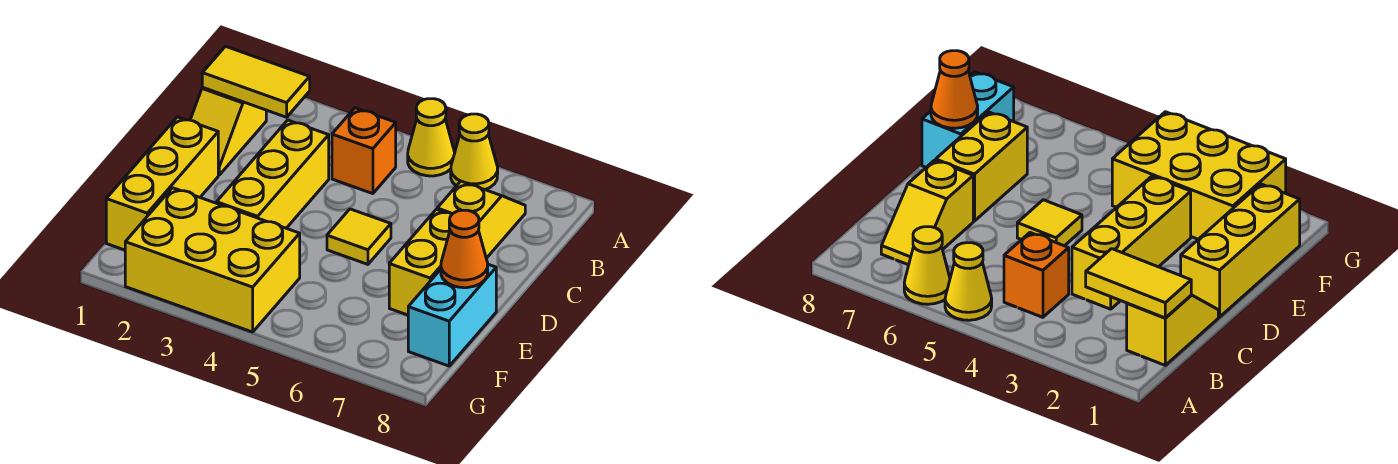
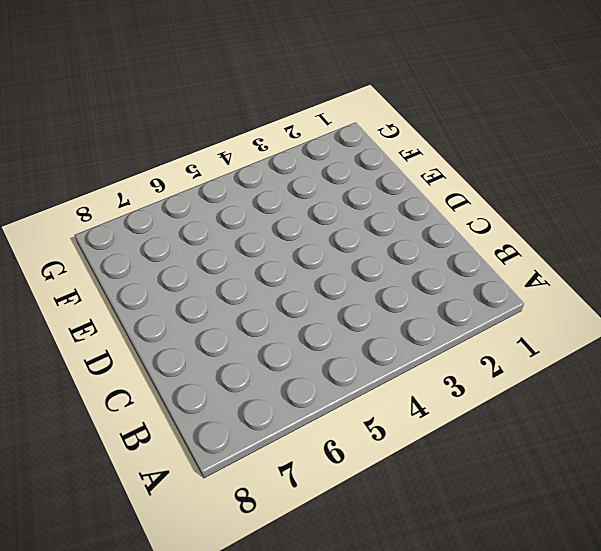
none -> yellow 1x1 cone [408,99,454,176]
none -> yellow 1x1 cone [451,114,498,190]
none -> yellow 1x2 slope [190,88,266,175]

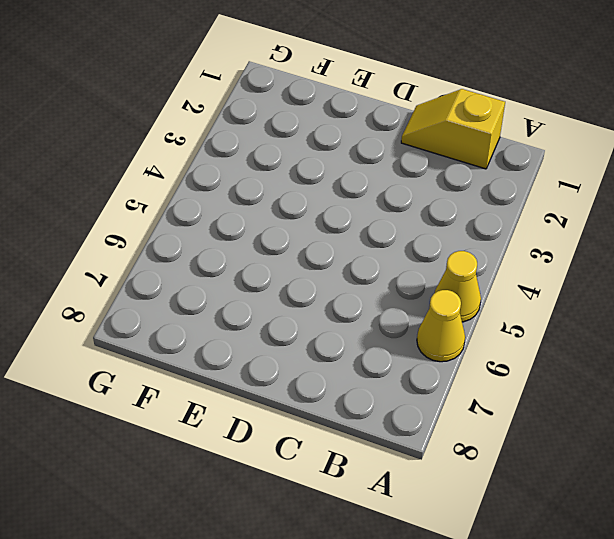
none -> orange 1x1 brick [332,108,396,194]
none -> yellow 1x2 slope [437,181,525,258]
none -> yellow 1x3 brick [217,120,329,228]

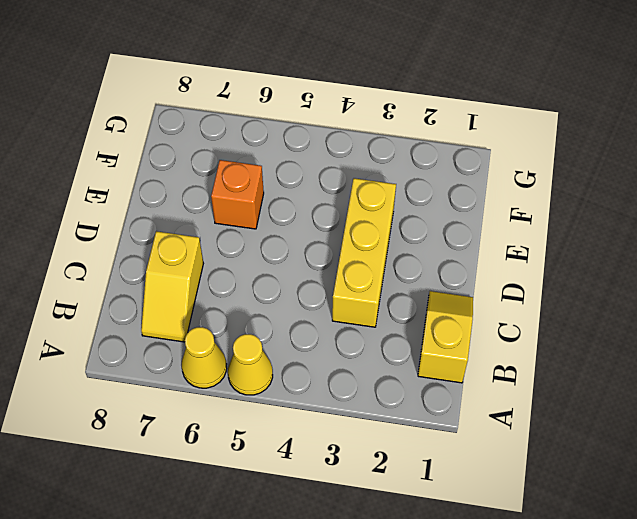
orange 1x1 brick [211,160,264,229] -> orange 1x1 brick moved to [332,108,396,194]
none -> yellow 1x3 brick [106,117,218,250]
none -> yellow 1x1 tile [327,209,391,264]
none -> yellow 1x2 brick [389,210,452,315]

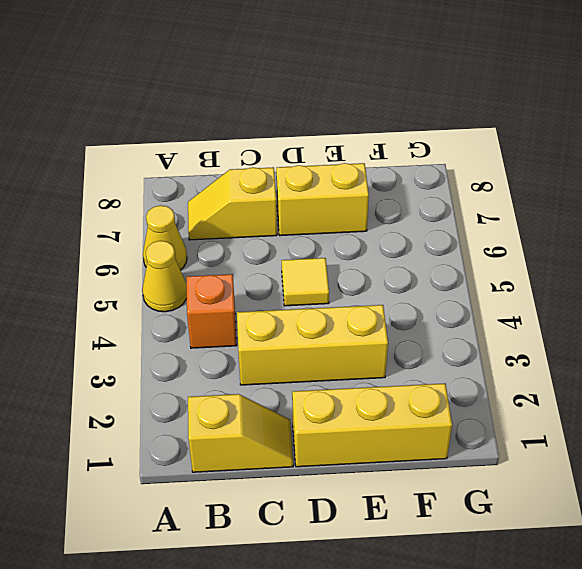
none -> cyan 1x2 brick [408,264,496,366]
none -> yellow 2x3 brick [125,188,300,332]
none -> yellow 1x2 tile [202,46,310,117]

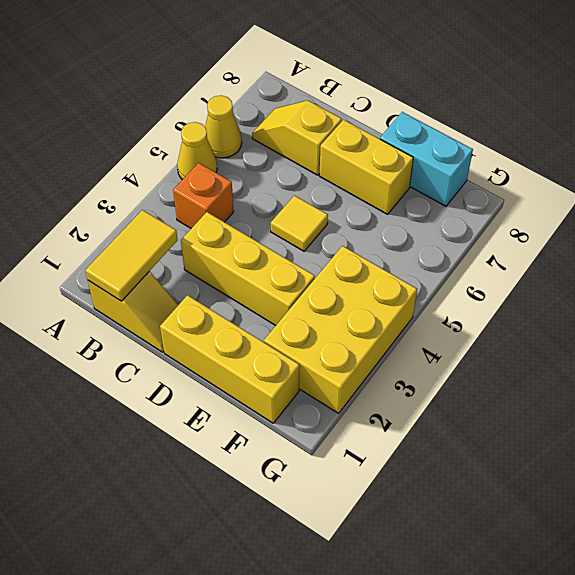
none -> orange 1x1 cone [441,210,488,288]

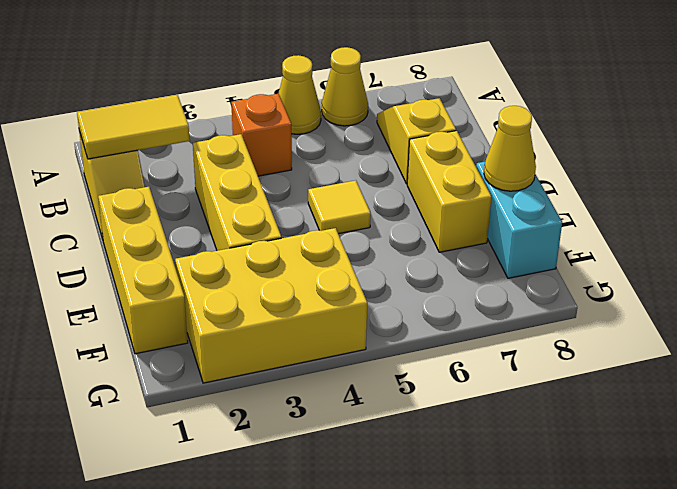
yellow 1x1 cone [484,106,536,191] -> orange 1x1 cone [441,210,488,288]

